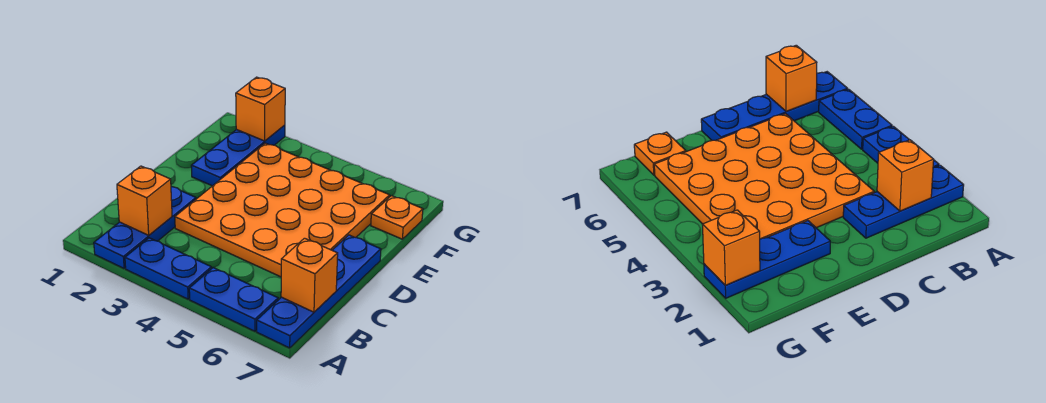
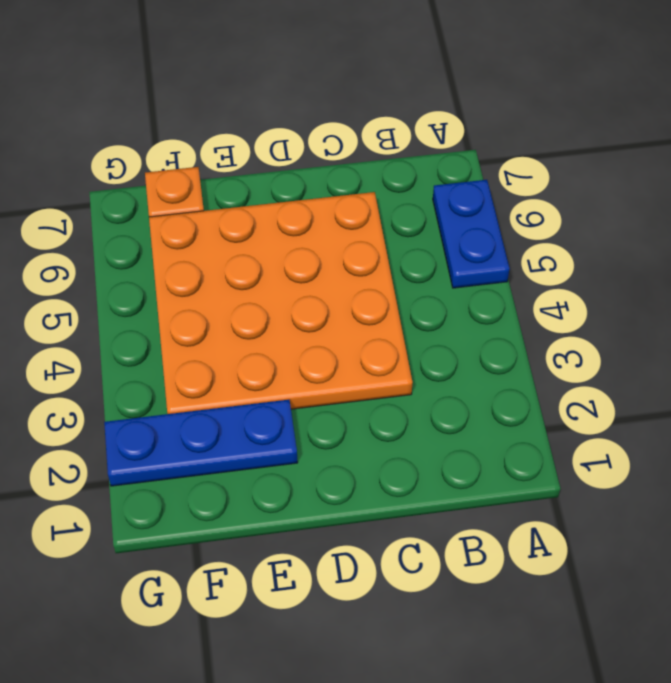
none -> blue 1x3 plate [94,187,196,268]
none -> blue 1x2 plate [125,238,212,299]

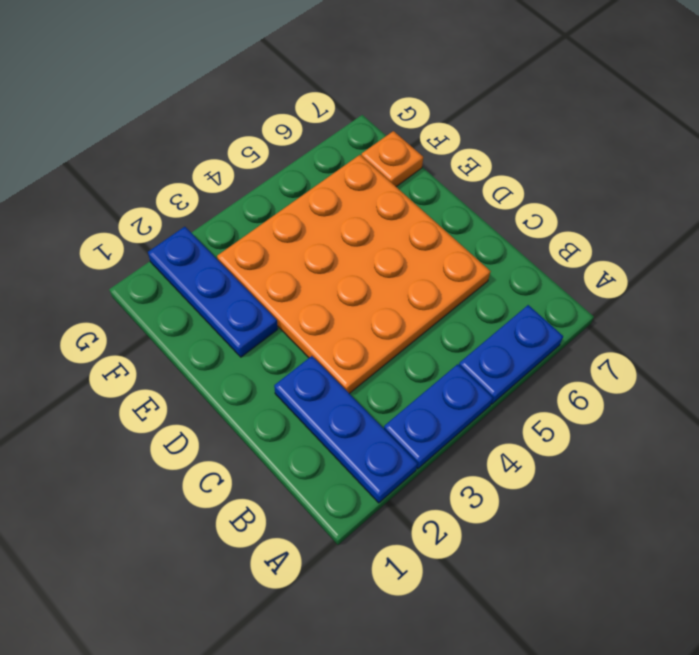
none -> blue 1x4 plate [257,235,381,348]
none -> orange 1x1 brick [117,166,172,235]

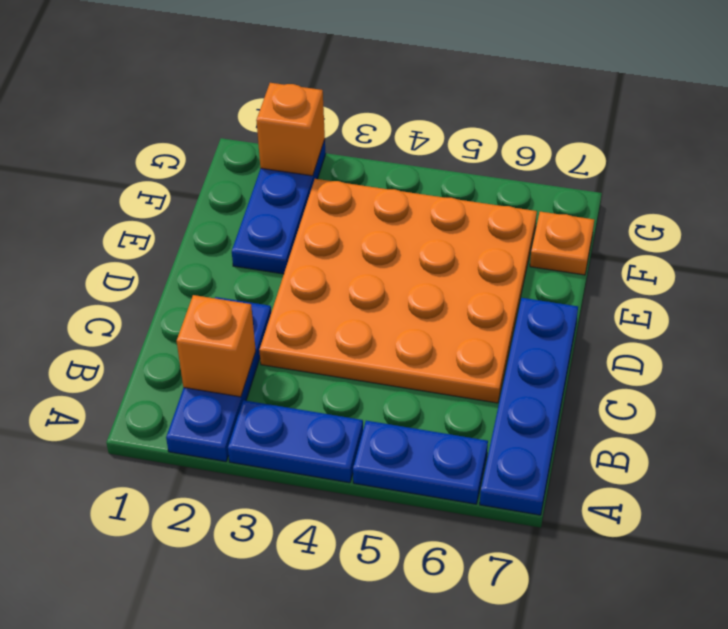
none -> orange 1x1 brick [281,238,338,312]

